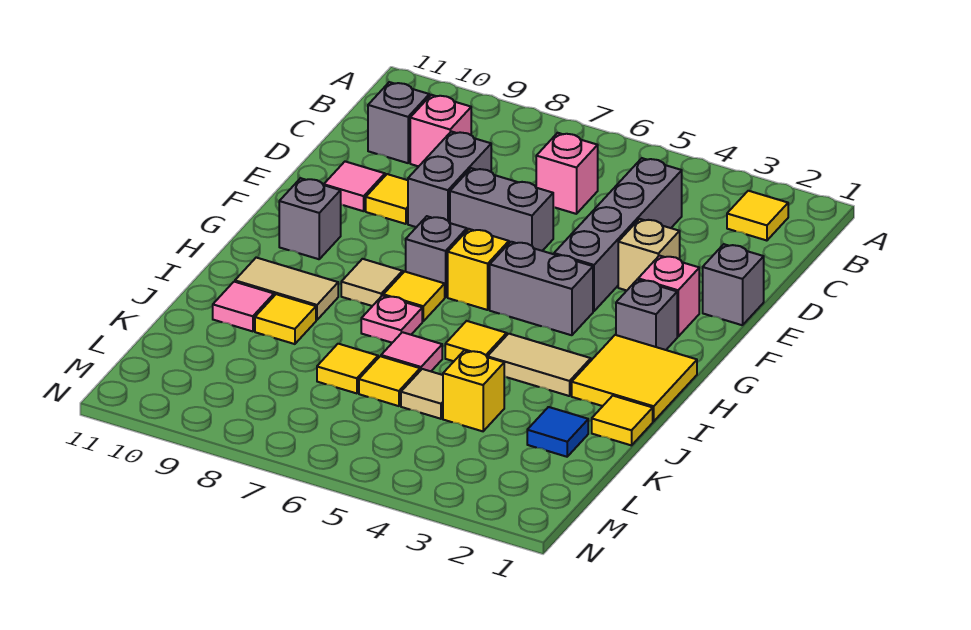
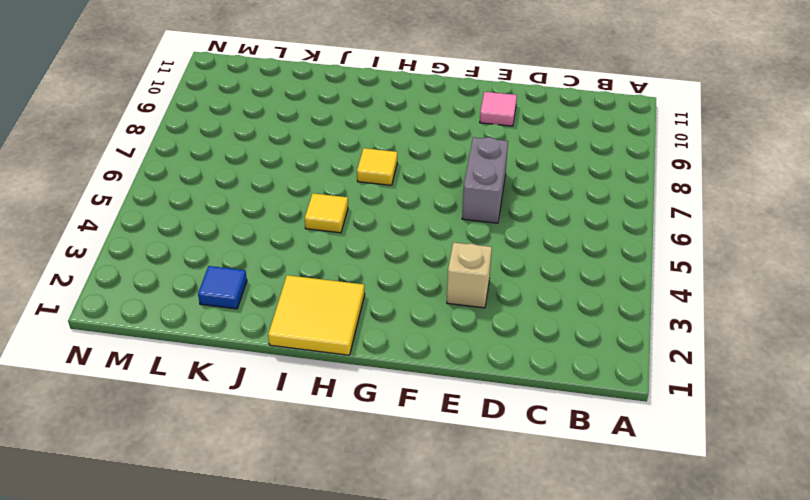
none -> yellow 1x1 tile [727,191,788,241]
none -> grey 1x4 brick [554,158,682,311]
none -> pink 1x1 brick [536,133,598,214]
none -> pink 1x1 brick [410,95,471,166]

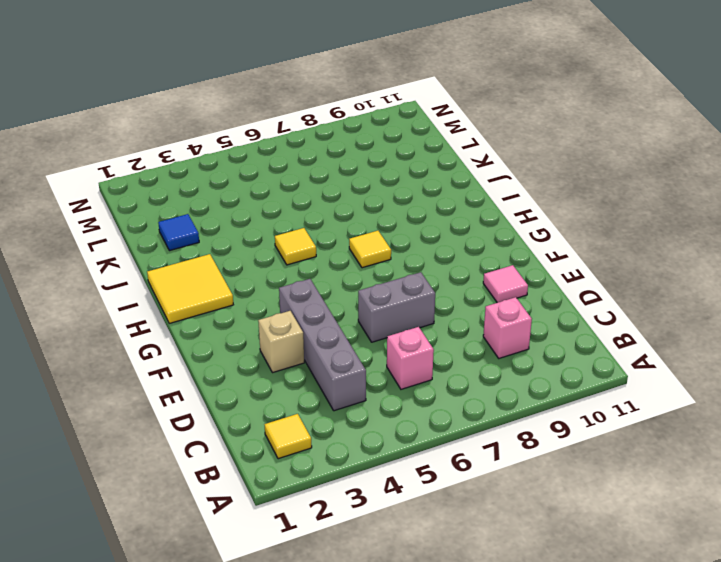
none -> grey 1x1 brick [368,82,429,163]
none -> grey 1x2 brick [408,131,491,227]
none -> grey 1x1 brick [703,244,764,325]
none -> yellow 1x1 tile [366,174,408,224]

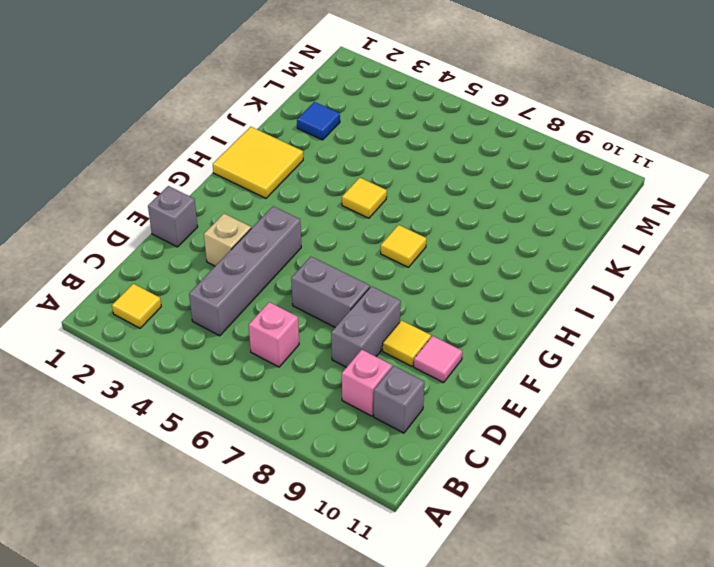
none -> pink 1x1 brick [638,256,699,337]
none -> grey 1x1 brick [616,280,677,350]
none -> grey 1x2 brick [490,242,593,335]
none -> yellow 1x1 brick [448,229,509,310]

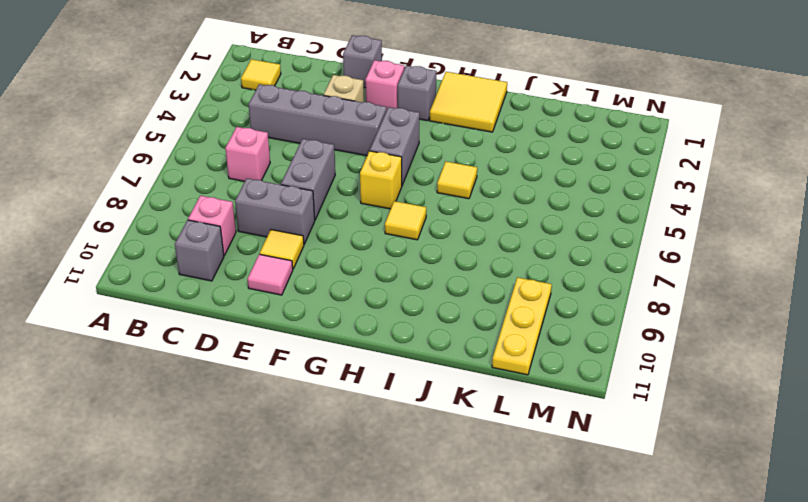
yellow 1x3 plate [492,277,552,375] -> none
none -> grey 1x1 brick [406,216,467,297]
none -> grey 1x1 brick [279,178,341,259]
none -> tan 1x1 tile [341,259,403,306]
none -> tan 1x2 tile [487,334,591,396]

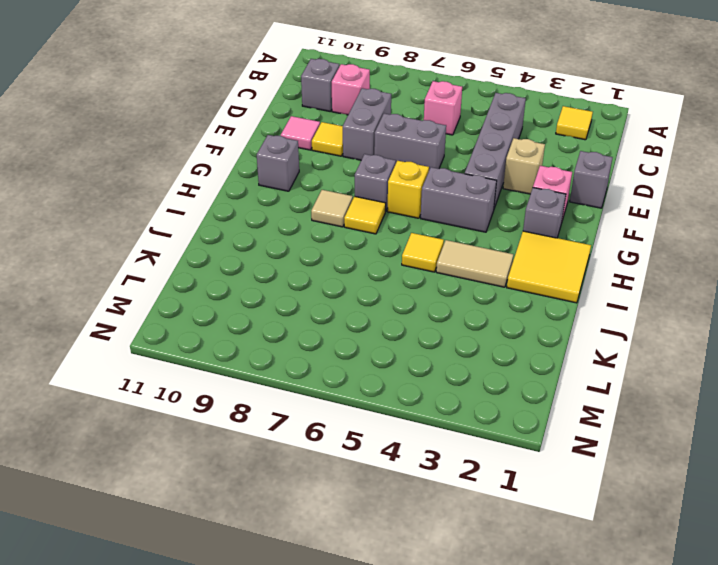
none -> pink 1x1 plate [361,296,422,343]
none -> tan 1x2 tile [235,258,338,320]
none -> yellow 1x1 tile [592,396,653,445]
none -> pink 1x1 tile [381,332,442,371]

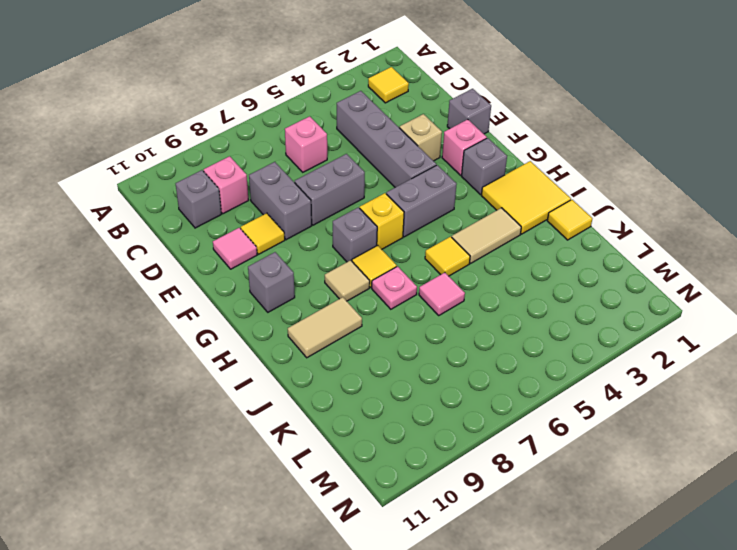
none -> yellow 1x1 tile [255,294,316,344]
none -> pink 1x1 tile [213,282,274,331]
none -> blue 1x1 tile [527,407,588,457]
none -> yellow 1x1 brick [443,350,504,431]

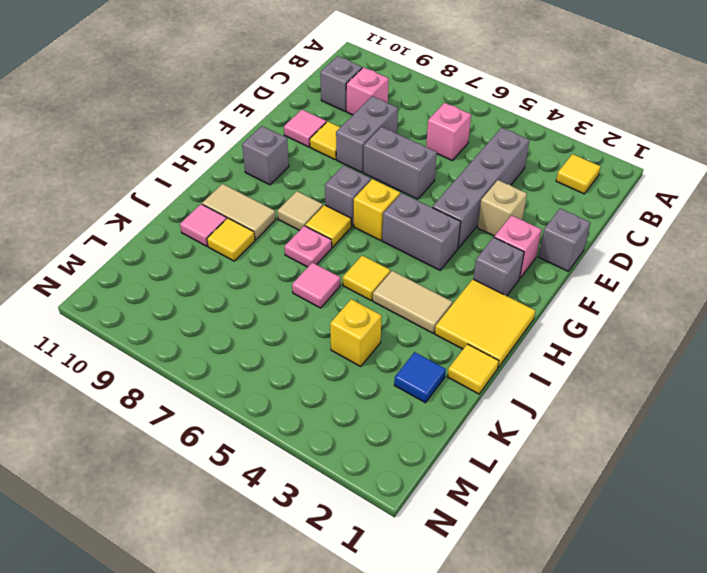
none -> tan 1x1 tile [401,369,443,419]
none -> yellow 1x1 tile [359,356,420,406]
none -> yellow 1x1 tile [317,344,378,393]

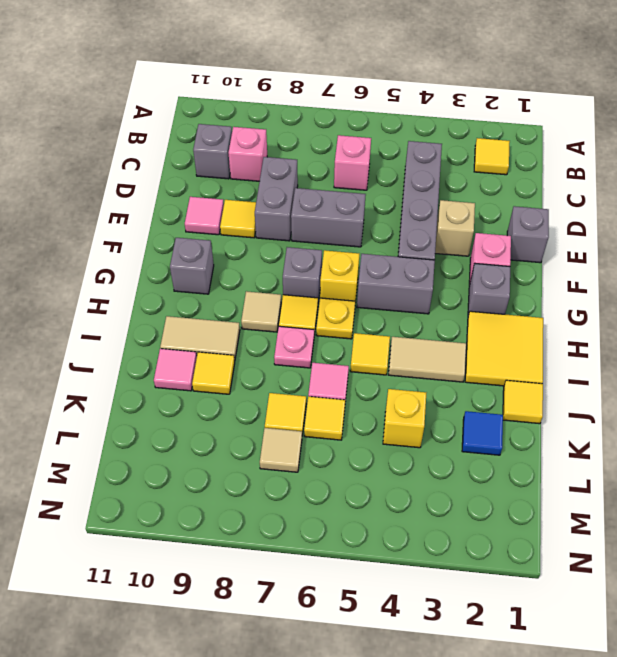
yellow 1x1 plate [316,298,355,339] -> none
tan 1x1 tile [260,428,302,472] -> tan 1x1 tile moved to [401,369,443,419]

